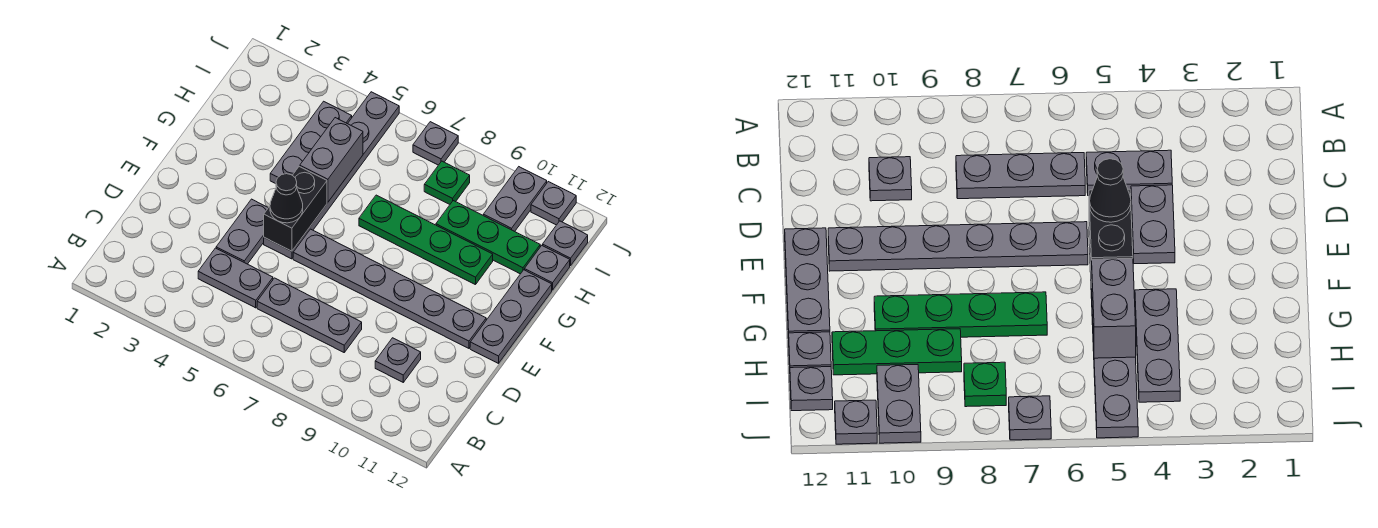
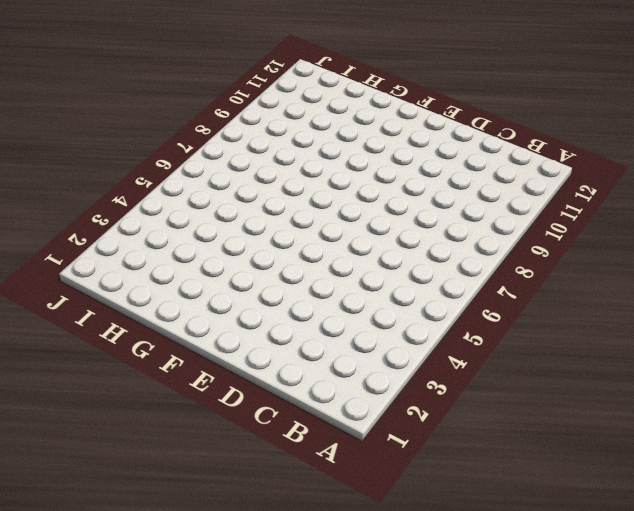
none -> grey 1x2 plate [198,248,273,308]
none -> grey 1x3 plate [257,278,362,352]
none -> grey 1x1 plate [375,338,421,382]

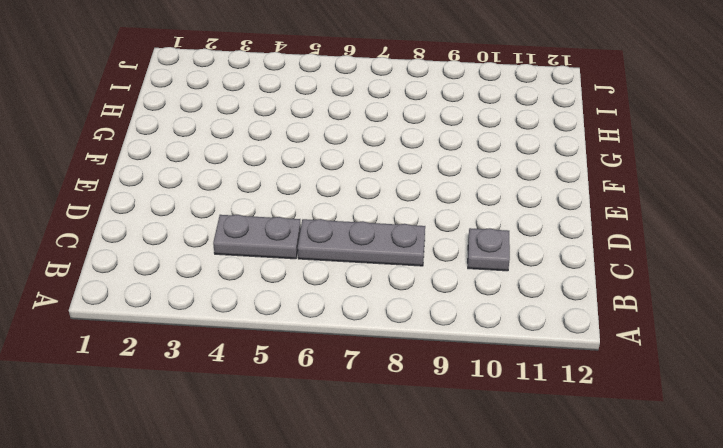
none -> grey 1x2 plate [216,199,268,264]
none -> grey 1x6 plate [264,92,399,259]
none -> grey 1x6 plate [293,229,486,348]

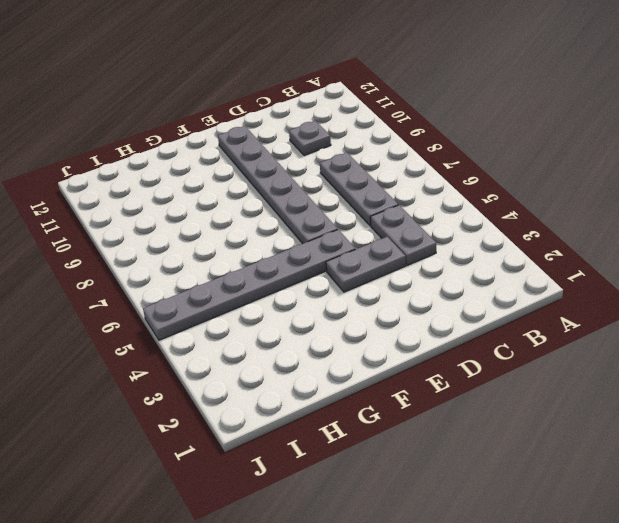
none -> grey 1x3 plate [470,270,552,364]
none -> grey 1x3 plate [270,101,352,184]
none -> green 1x4 plate [359,195,493,285]

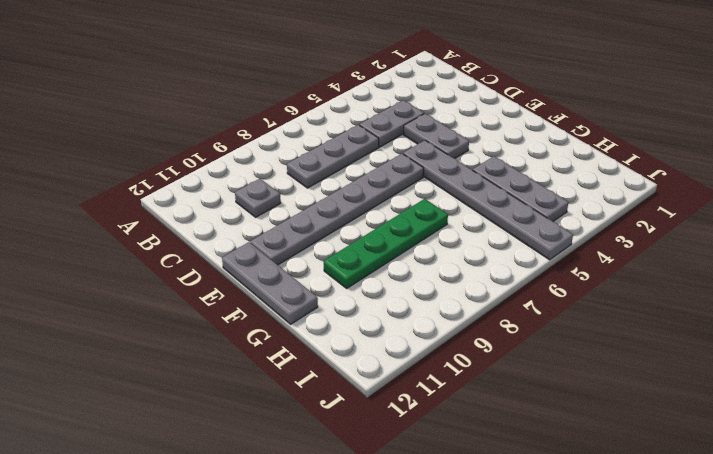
none -> green 1x3 plate [436,201,540,274]
none -> grey 1x1 plate [525,246,570,290]
none -> green 1x1 plate [424,161,470,204]

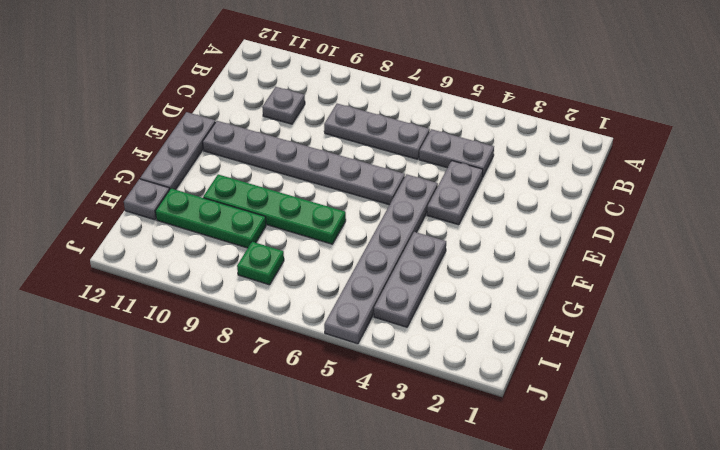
none -> grey 1x2 plate [483,167,547,231]
none -> grey 1x1 plate [543,221,588,266]
none -> grey 1x1 plate [413,122,458,165]

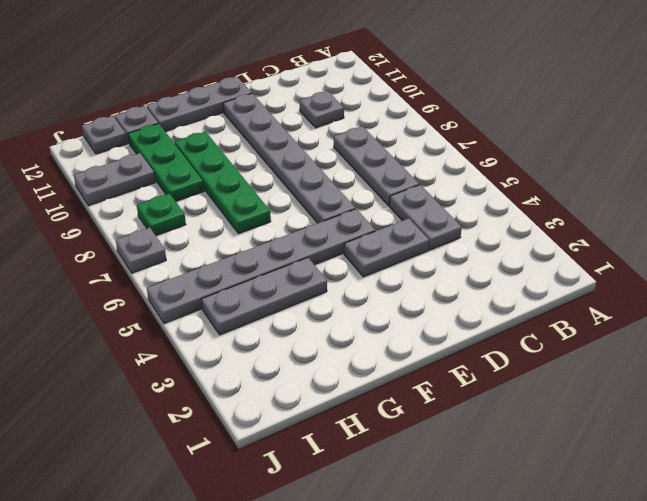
none -> grey 1x1 plate [531,182,576,225]
none -> black 1x2 brick [264,167,327,251]
none -> grey 1x2 brick [300,118,363,202]

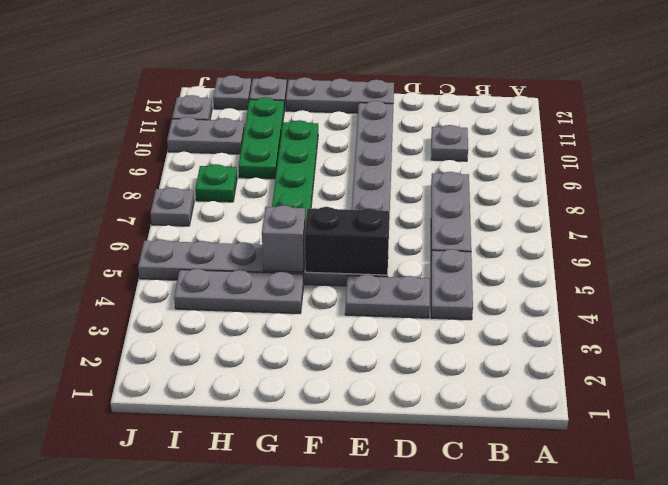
grey 1x1 brick [262,205,306,272] -> grey 1x2 brick [300,118,363,202]
none -> black 1x1 cone [270,174,303,223]

